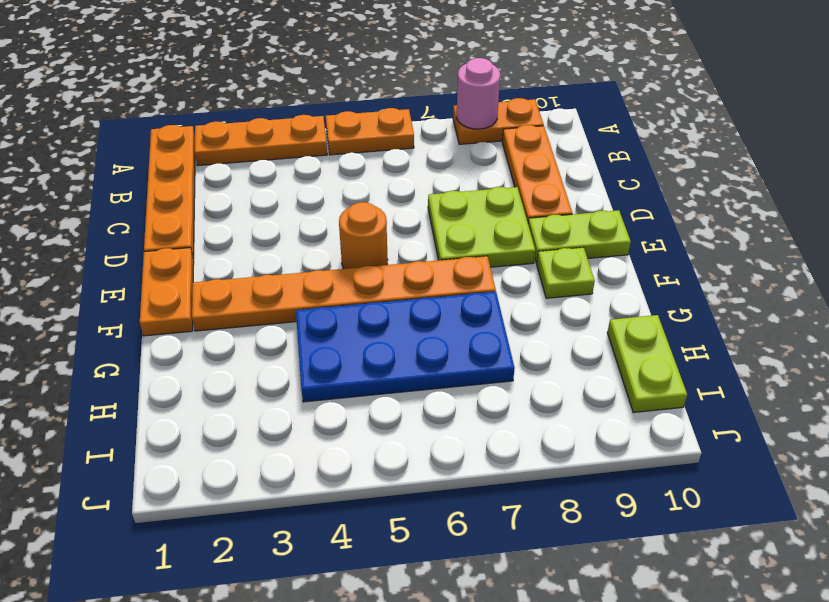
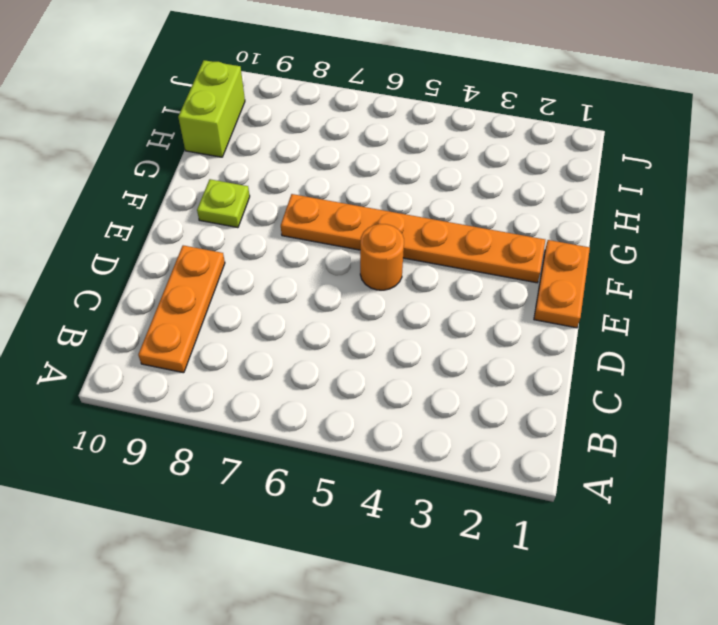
lime 1x2 brick [178,60,245,157] -> lime 1x2 plate [607,315,687,413]
none -> orange 1x4 plate [144,125,195,259]
none -> orange 1x3 plate [195,115,327,166]
none -> orange 1x2 plate [326,108,414,155]

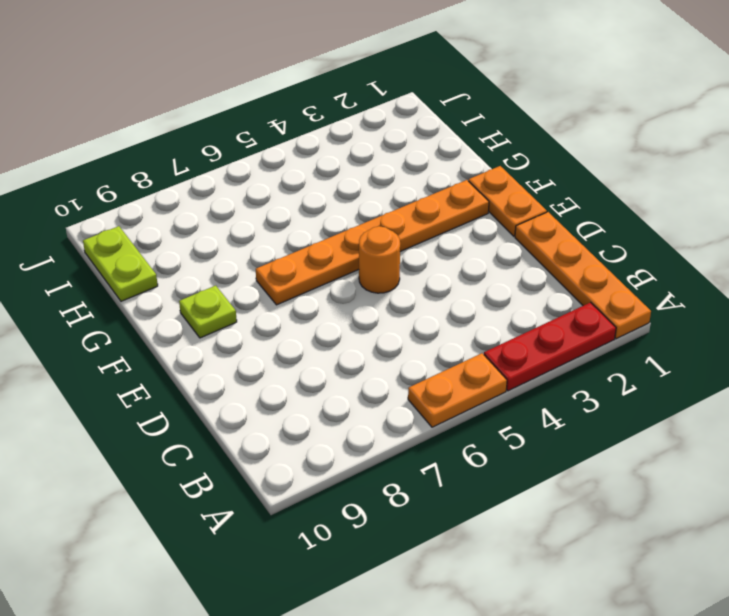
red 1x3 plate [484,302,616,391] -> orange 1x3 plate [195,115,327,166]
none -> orange 1x2 plate [453,98,544,144]
none -> orange 1x3 plate [502,125,572,222]
none -> lime 2x2 plate [428,187,535,267]

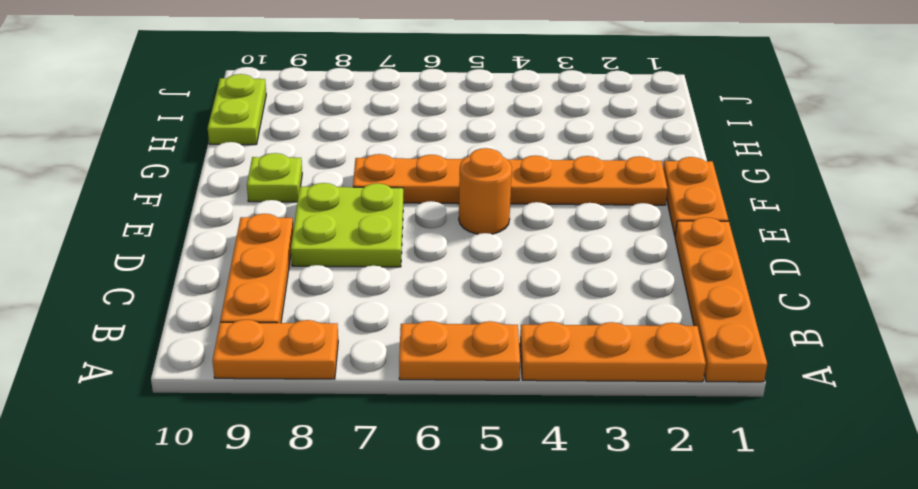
none -> lime 1x2 plate [528,210,631,263]
none -> blue 2x4 plate [296,292,515,402]
none -> pink 1x1 round brick [457,58,500,129]

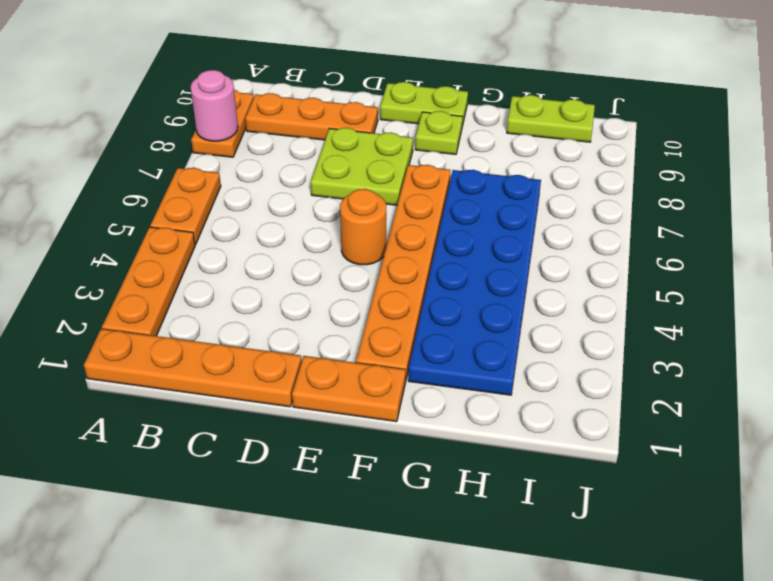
lime 1x2 plate [380,82,468,126] -> lime 1x2 plate turned to [528,210,631,263]
blue 2x6 plate [408,170,541,395] -> blue 2x4 plate [296,292,515,402]

